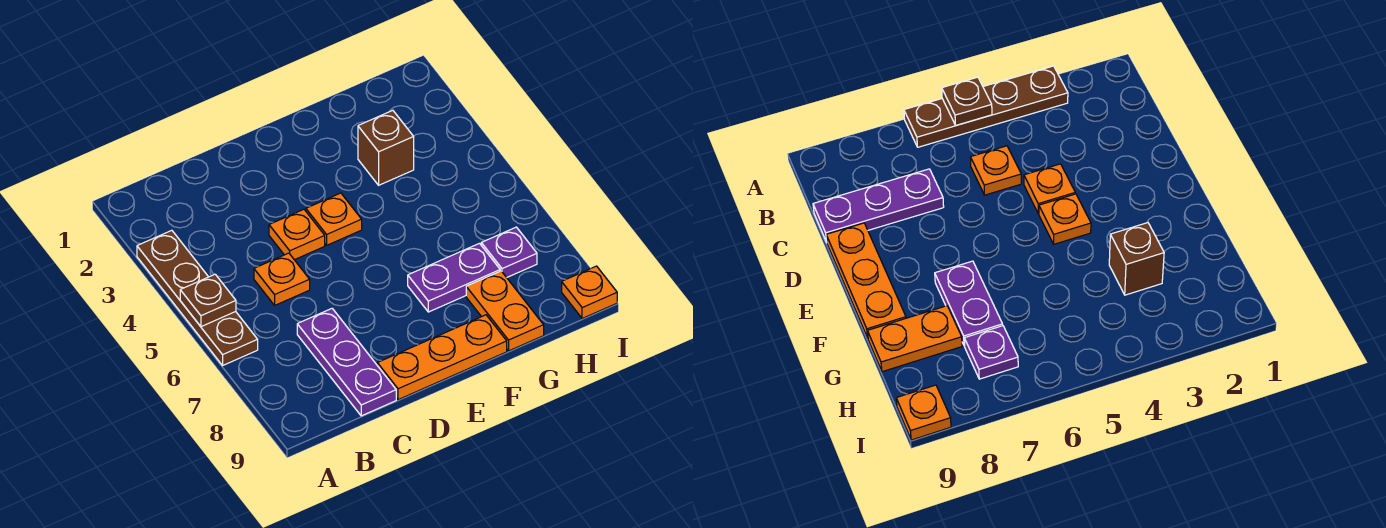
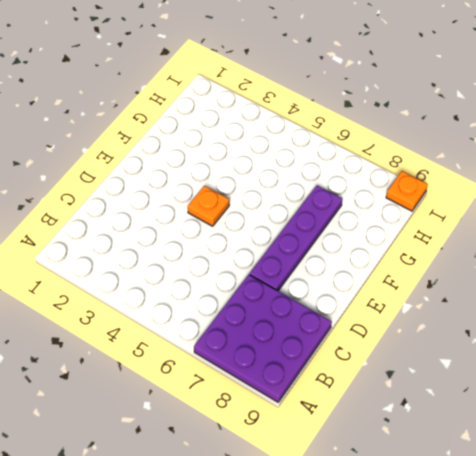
purple 3x3 plate [194,275,332,402] -> purple 1x3 plate [297,309,396,416]
purple 1x4 plate [250,185,342,291] -> purple 1x2 plate [408,243,500,312]
none -> brown 1x4 plate [137,230,258,365]
none -> orange 1x1 plate [254,253,310,305]
none -> orange 1x1 plate [269,209,325,260]

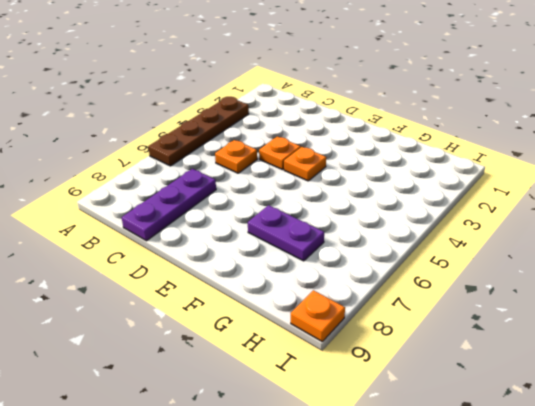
none -> orange 1x3 plate [377,315,507,400]
none -> brown 1x1 brick [358,110,414,185]
none -> orange 1x2 plate [466,271,544,351]

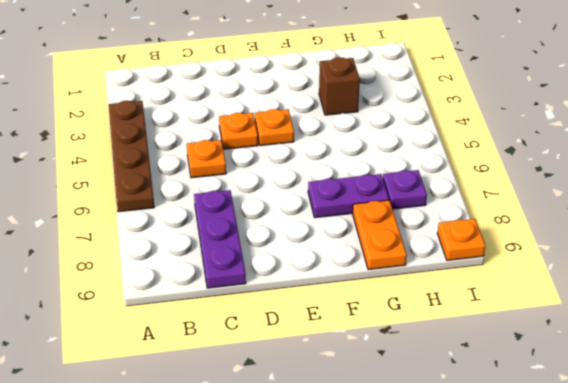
none -> orange 1x3 plate [377,315,507,400]
none -> brown 1x1 plate [180,274,236,327]

